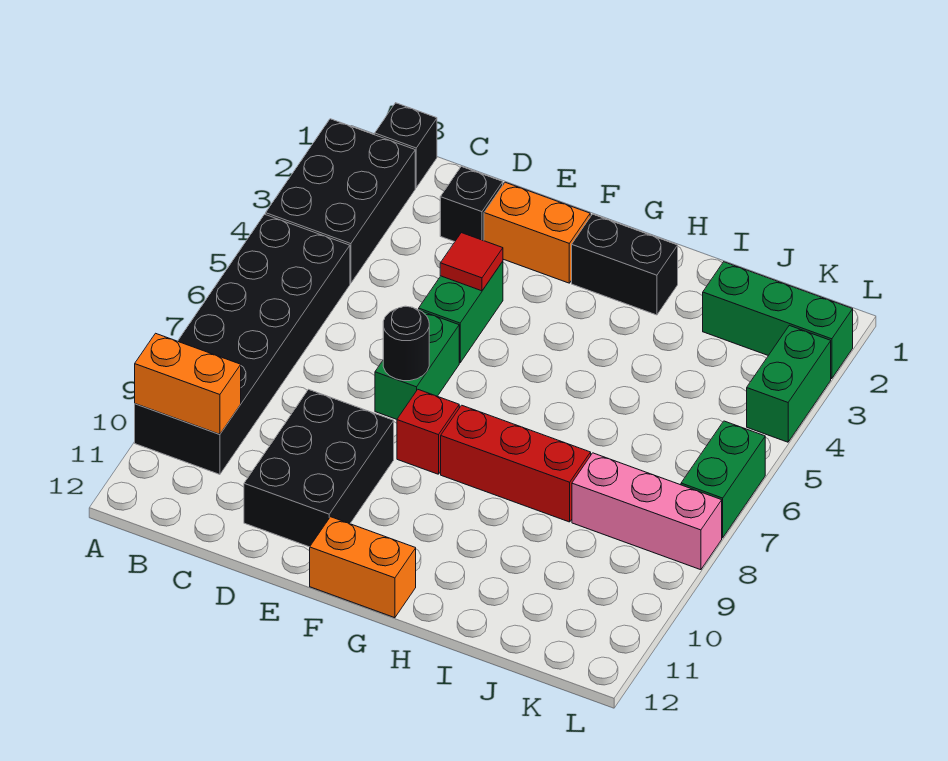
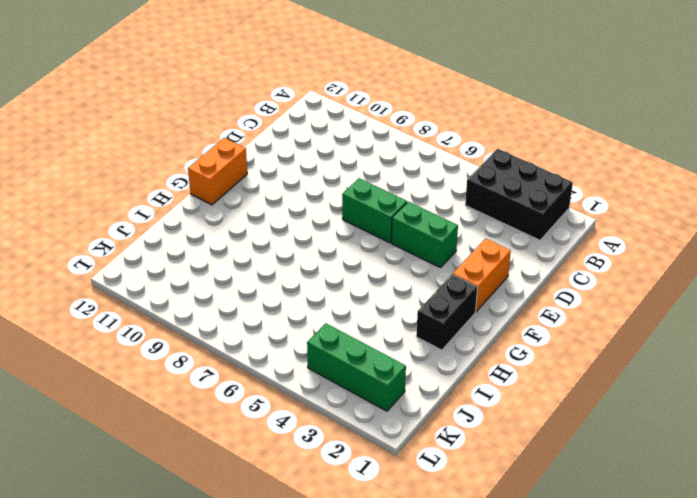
green 1x3 brick [307,323,406,411] -> green 1x3 brick turned to [703,262,853,379]
none -> black 2x6 brick [135,214,350,474]
none -> black 1x1 brick [375,103,437,188]
none -> black 1x1 brick [440,166,503,242]

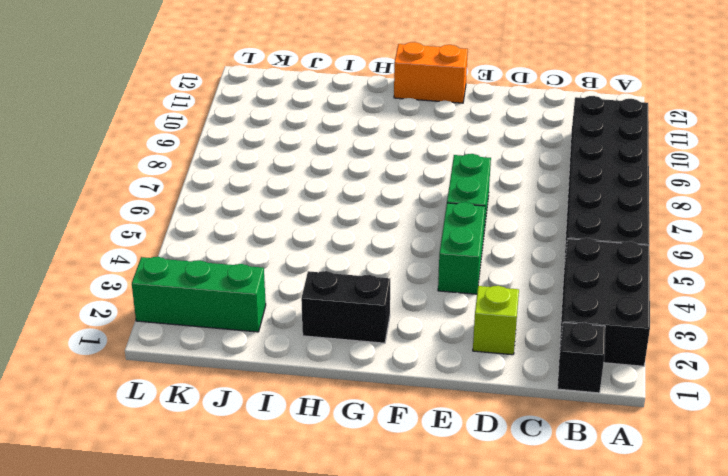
lime 1x1 brick [473,286,519,355] -> black 1x1 brick [440,166,503,242]
none -> black 2x3 brick [244,389,394,547]
none -> orange 1x2 brick [484,182,590,283]
none -> red 1x1 brick [397,390,459,474]

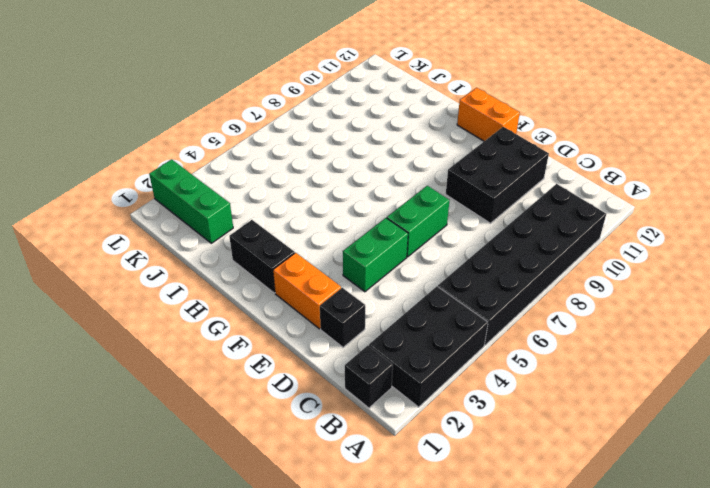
none -> red 1x1 brick [397,390,459,474]
none -> red 1x3 brick [441,405,591,522]
none -> pink 1x3 brick [572,453,722,570]

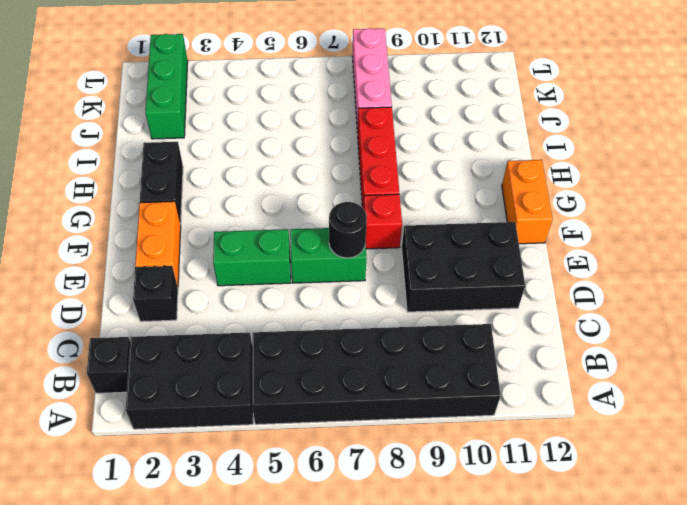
none -> green 1x2 brick [747,325,831,442]
none -> green 1x2 brick [681,421,765,538]
none -> orange 1x2 brick [135,333,241,434]

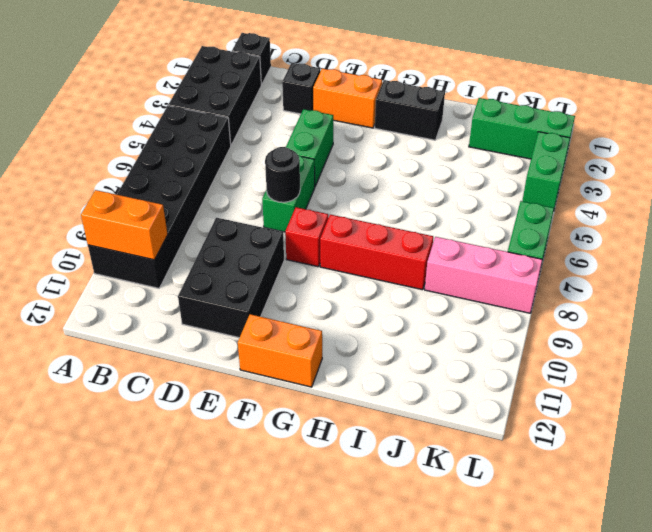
none -> red 1x1 tile [440,233,503,291]

